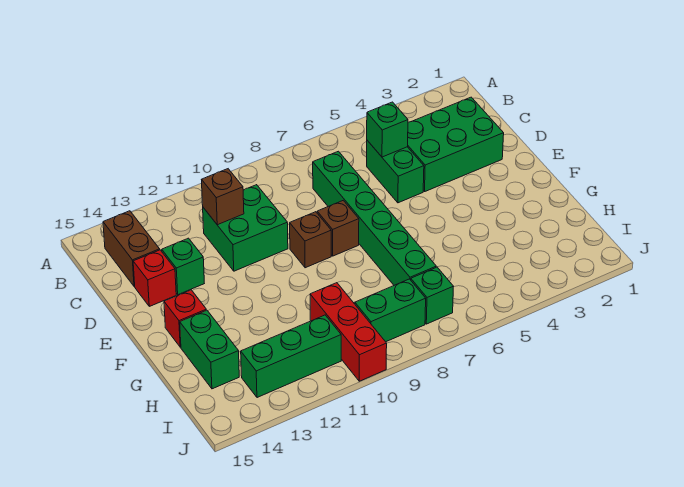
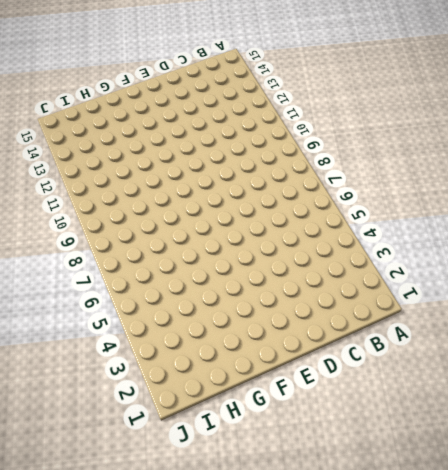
none -> brown 1x2 brick [103,211,160,287]
none -> green 2x3 brick [408,97,504,191]
none -> green 1x2 brick [367,140,424,203]

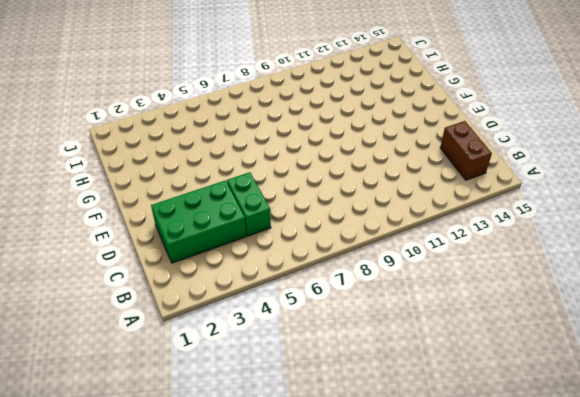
none -> green 1x6 brick [313,151,436,285]
none -> green 2x2 brick [203,185,288,271]
none -> green 1x1 brick [162,238,204,295]

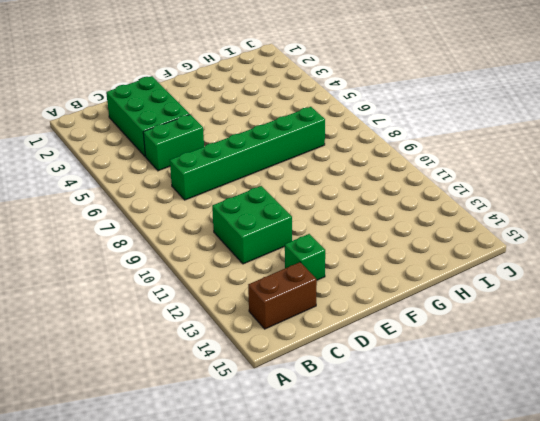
none -> red 1x1 brick [133,250,176,306]
none -> brown 1x1 brick [317,200,359,256]
none -> brown 1x1 brick [290,212,331,268]

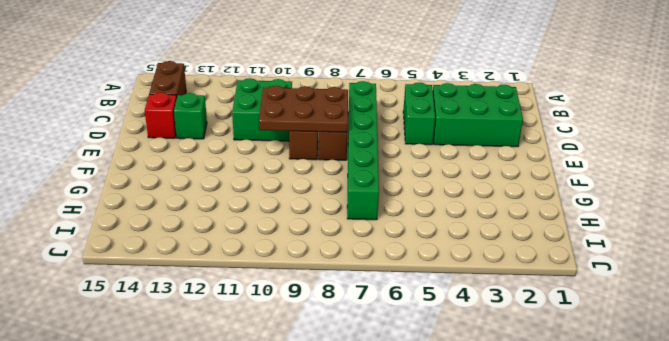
brown 2x3 plate [259,86,348,132] -> none
none -> red 1x1 brick [164,290,206,347]
none -> green 1x2 brick [180,310,239,389]
none -> red 1x3 brick [310,283,387,381]

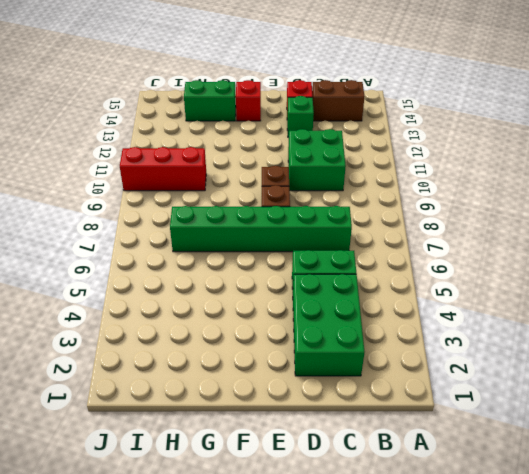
none -> green 1x1 brick [411,267,453,324]
none -> green 1x2 brick [355,279,426,342]
none -> green 1x3 brick [241,315,341,398]

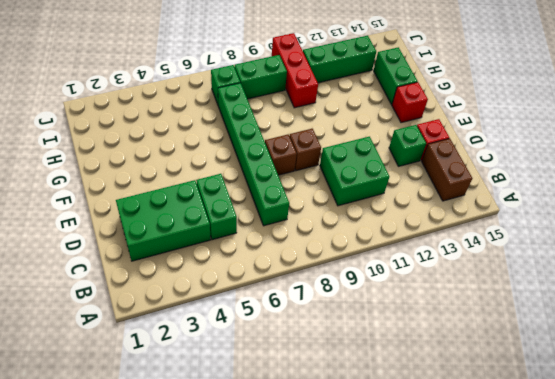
none -> green 1x1 brick [367,102,408,157]
none -> brown 1x1 brick [202,169,244,225]

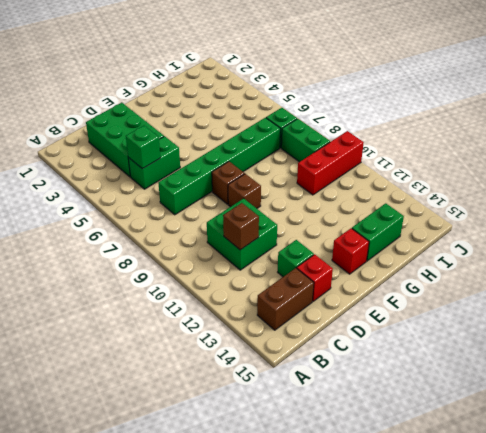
none -> green 1x3 brick [241,315,341,398]

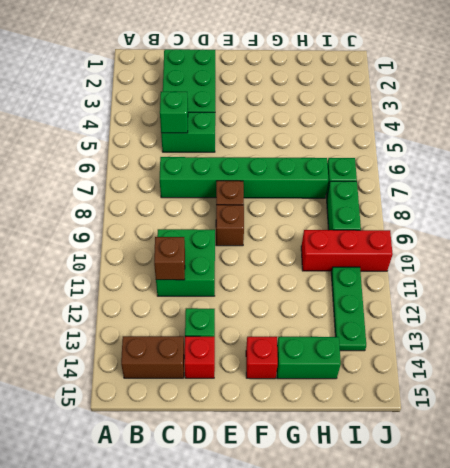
green 1x3 plate [331,267,366,351] -> green 1x3 brick [241,315,341,398]

